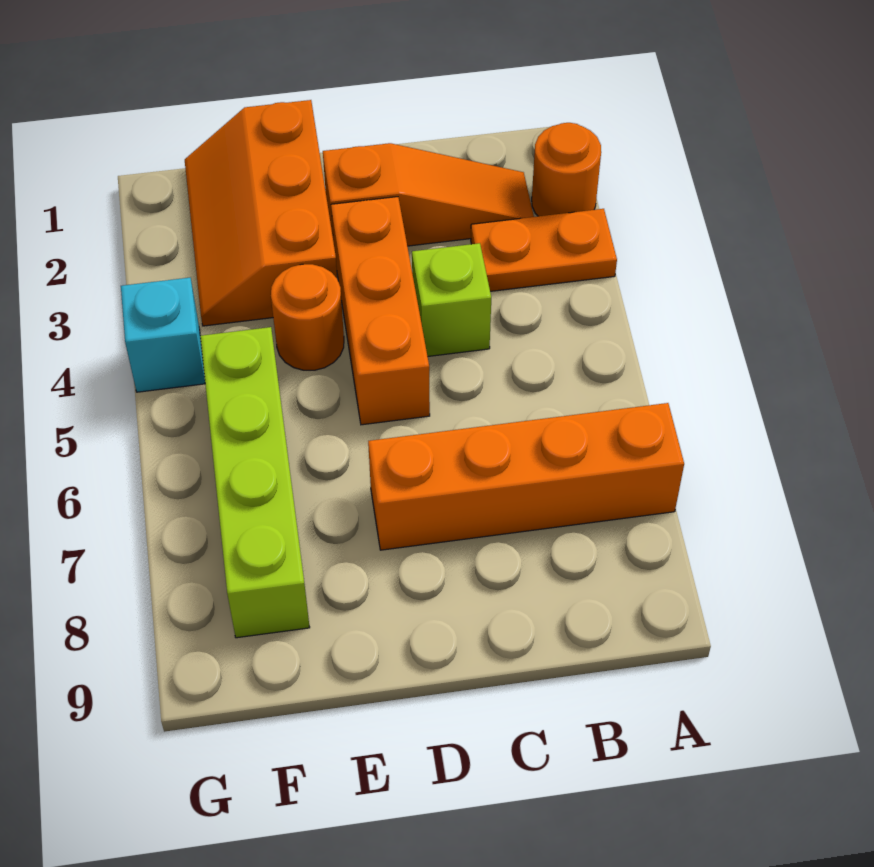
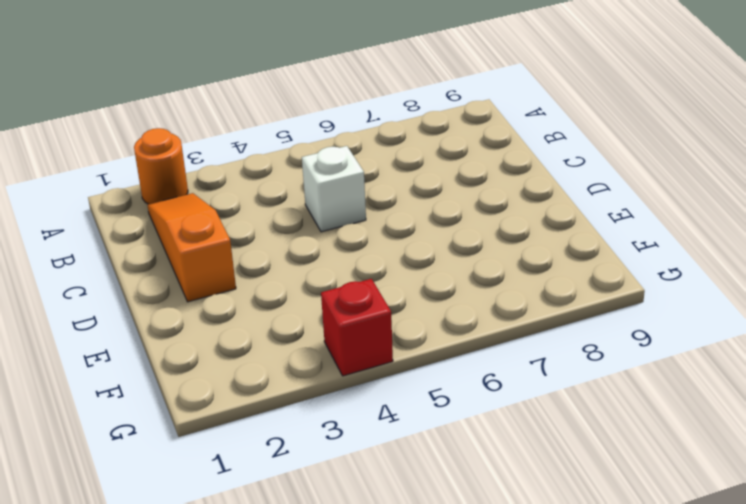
white 1x1 brick [302,146,366,232] -> none
red 1x1 brick [321,279,393,376] -> cyan 1x1 brick [121,278,205,392]
none -> orange 1x2 plate [471,209,617,291]
none -> orange 1x4 brick [368,403,684,550]

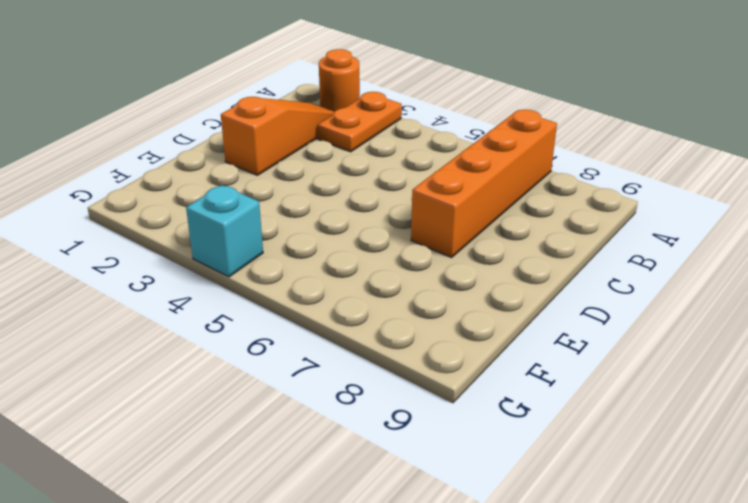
none -> lime 1x1 brick [412,243,491,356]
none -> orange 1x3 brick [331,197,430,425]

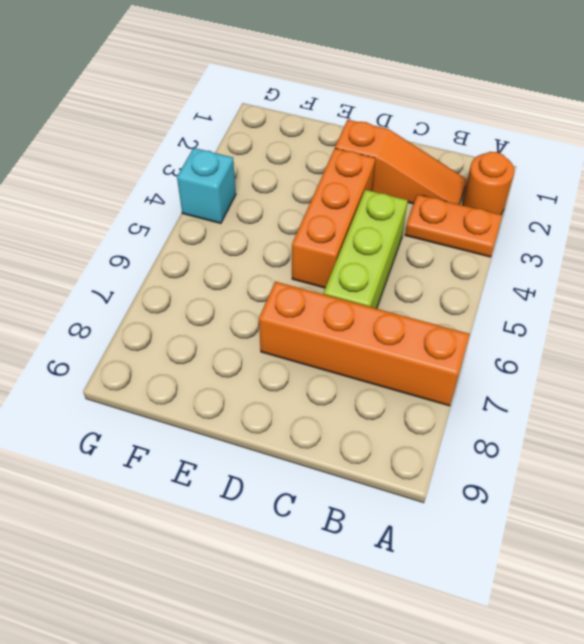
lime 1x3 brick [324,190,408,309] -> lime 1x1 brick [412,243,491,356]
none -> orange 2x3 slope [185,100,337,326]
none -> orange 1x1 round brick [271,264,344,370]

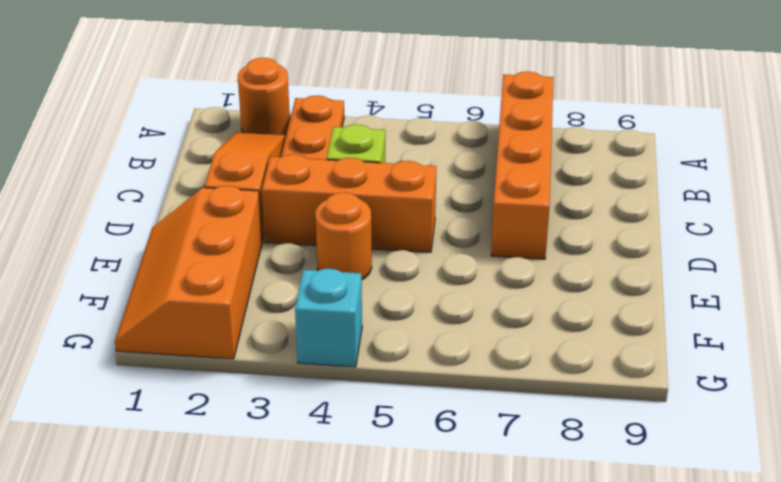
orange 2x3 slope [115,186,262,359] -> orange 2x3 slope turned to [185,100,337,326]
none -> lime 1x4 brick [200,327,310,638]

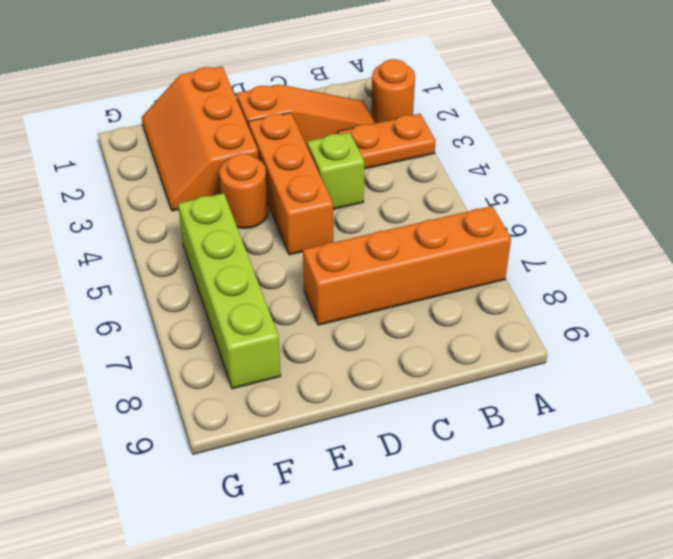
none -> cyan 1x1 brick [121,278,205,392]

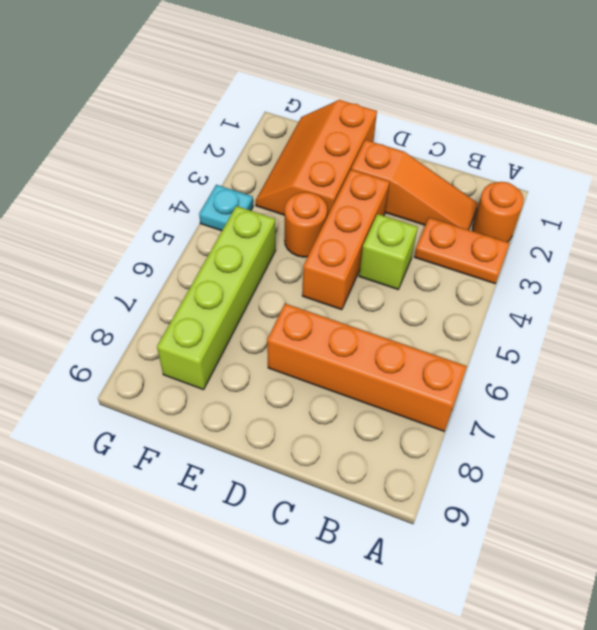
cyan 1x1 plate [199,185,253,231] -> cyan 1x1 brick [121,278,205,392]

